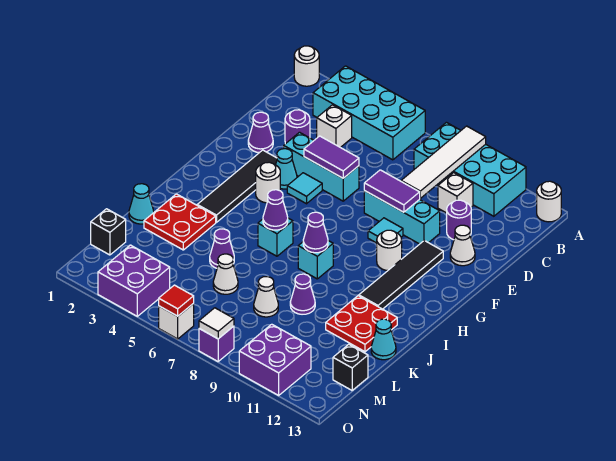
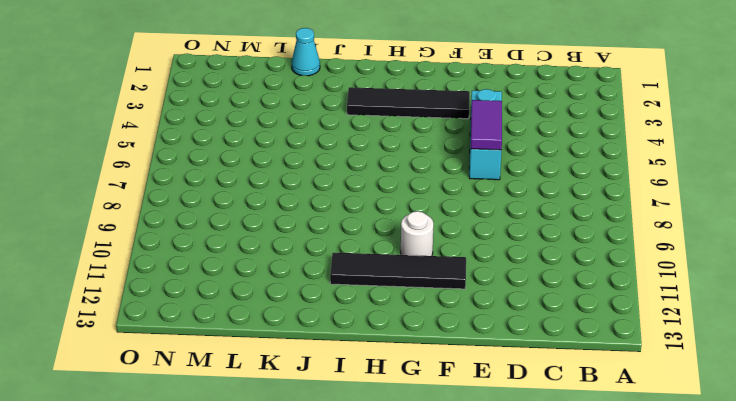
none -> white 1x1 round brick [294,46,319,86]
none -> cyan 2x4 brick [313,66,425,160]
none -> cyan 2x4 brick [414,122,526,216]
none -> white 1x1 round brick [537,181,561,222]

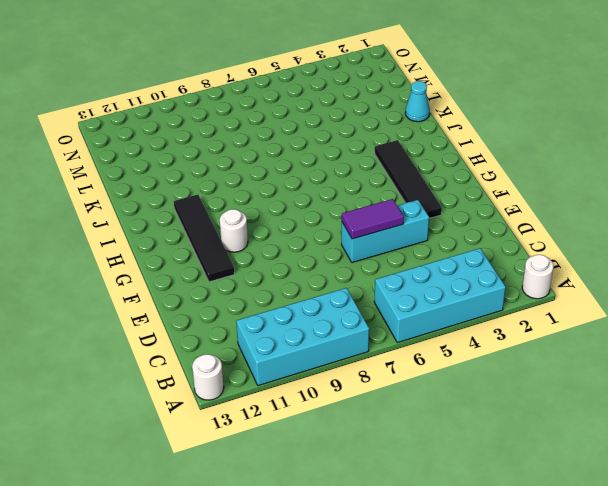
none -> white 1x1 brick [317,105,352,147]
none -> white 1x1 brick [438,173,473,213]
none -> purple 1x1 round brick [285,110,310,144]
none -> purple 1x1 round brick [447,200,471,240]

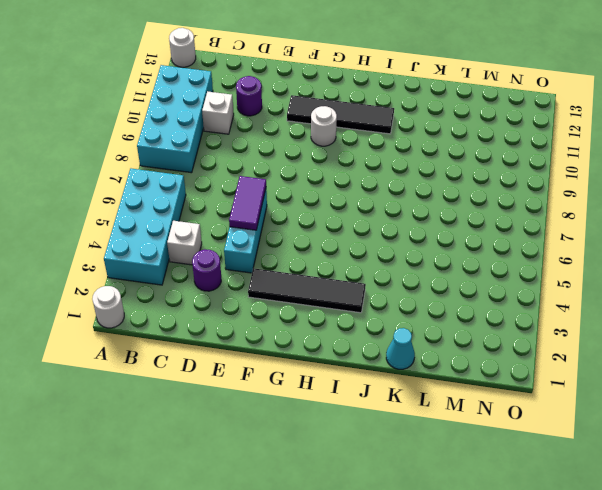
none -> purple 1x1 cone [248,112,273,153]
none -> cyan 1x3 brick [364,191,440,244]
none -> white 1x1 cone [450,225,475,266]
none -> cyan 1x1 cone [276,149,297,189]

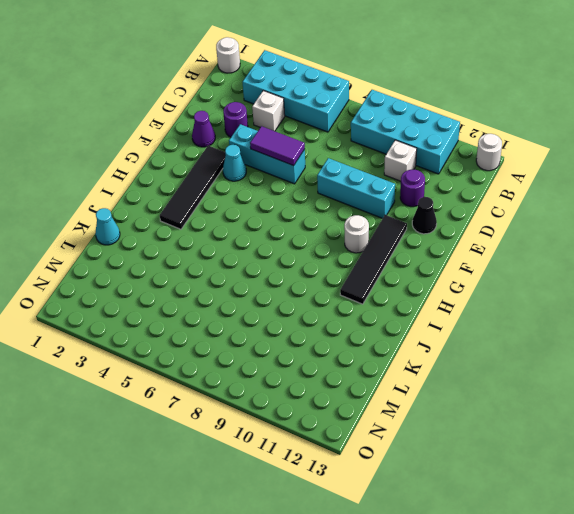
black 1x1 cone [412,197,437,234] -> white 1x1 cone [450,225,475,266]
none -> cyan 1x1 tile [287,173,322,204]
none -> cyan 1x1 tile [368,218,403,243]
none -> white 1x1 round brick [256,162,280,203]
none -> cyan 1x1 brick [258,218,293,256]

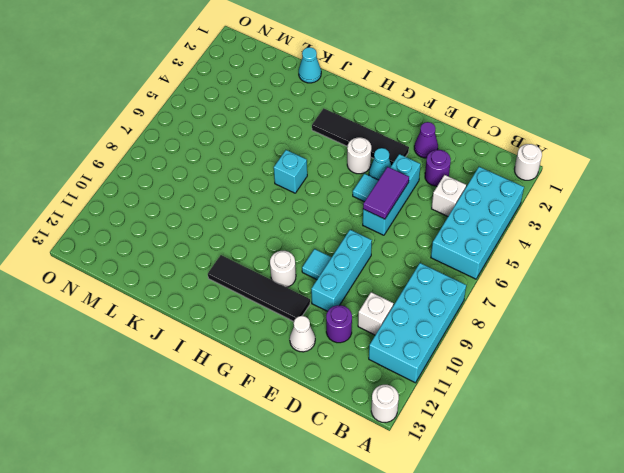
none -> cyan 1x1 brick [298,241,333,279]
none -> red 2x2 plate [144,194,216,250]
none -> red 2x2 plate [326,296,397,352]
none -> purple 1x1 cone [210,229,234,268]

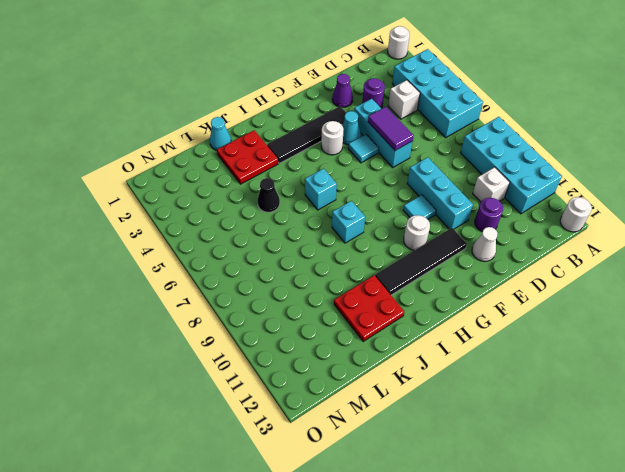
black 1x1 cone [257,178,280,212] -> purple 1x1 cone [210,229,234,268]
none -> purple 1x1 cone [290,274,315,314]
none -> cyan 1x1 cone [371,319,396,360]
none -> white 1x1 cone [213,254,238,294]
none -> white 1x1 cone [254,277,278,317]

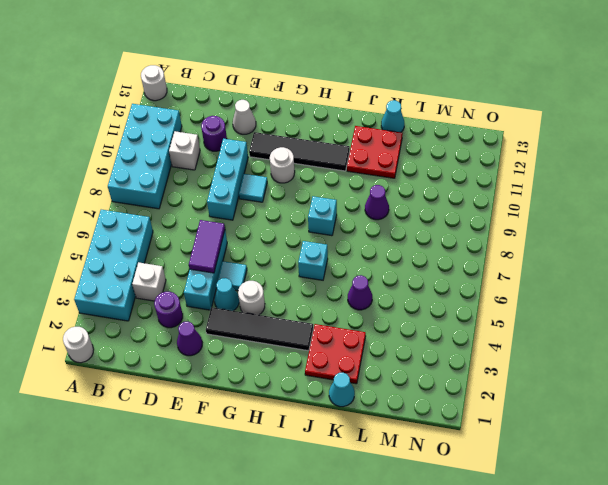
none -> white 1x1 cone [213,254,238,294]
none -> white 1x1 cone [254,277,278,317]
none -> black 1x1 brick [91,209,126,255]
none -> black 1x1 brick [333,344,368,390]

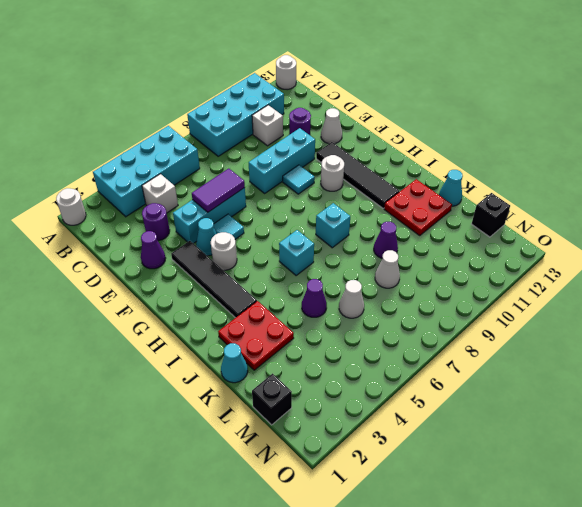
none -> purple 2x2 brick [98,245,170,316]
none -> purple 2x2 brick [239,324,311,395]
none -> white 1x1 brick [159,304,194,339]
none -> purple 1x1 brick [199,326,234,361]

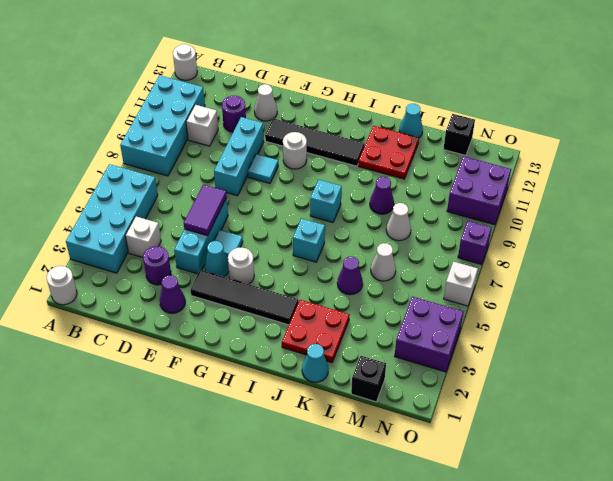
none -> white 1x4 tile [401,126,486,198]
none -> purple 1x2 tile [364,170,420,212]
none -> purple 1x1 cone [263,190,288,230]
none -> purple 1x1 cone [303,212,328,253]

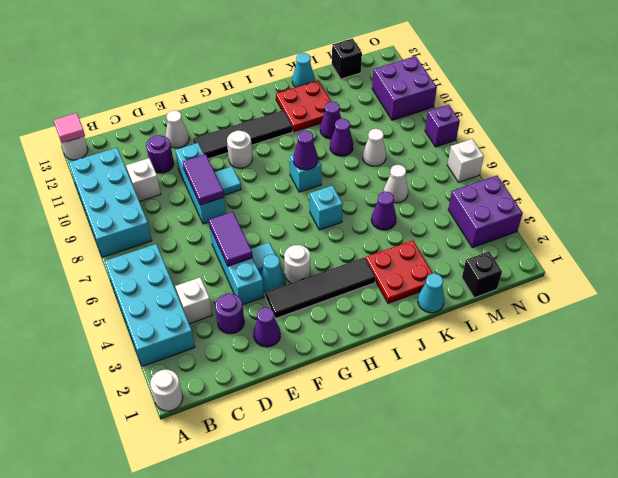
pink 1x1 tile [54,113,85,143] -> none
purple 1x1 cone [320,102,341,139] -> purple 1x1 cone moved to [263,190,288,230]
none -> white 1x4 tile [401,126,486,198]
none -> red 1x1 tile [159,285,194,316]
none -> white 1x1 tile [199,308,234,339]

